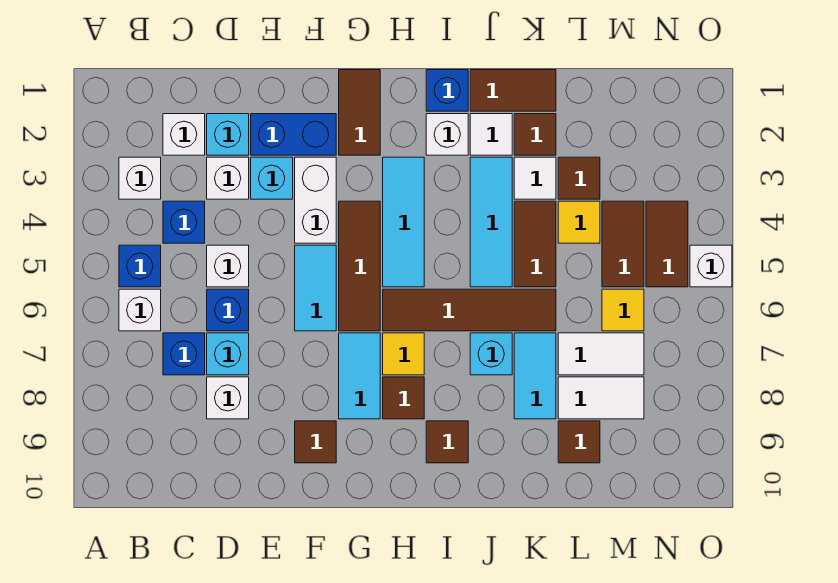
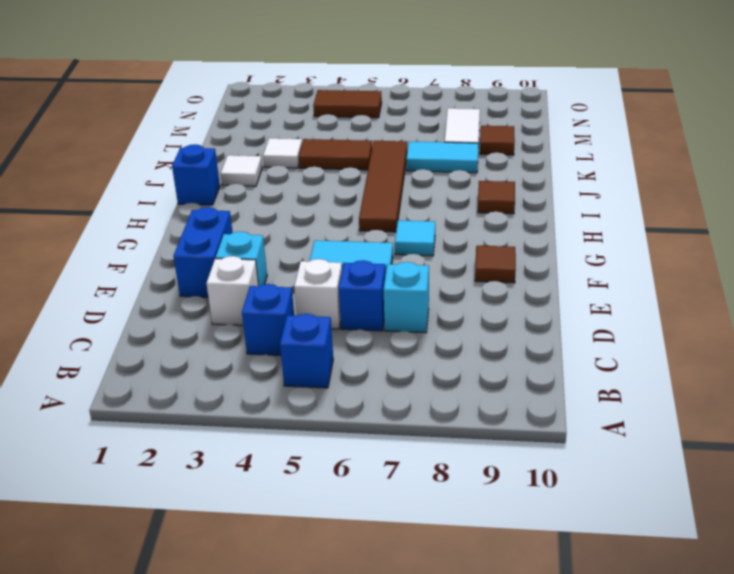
cyan 1x1 tile [395,220,435,256] -> cyan 1x2 tile [339,333,380,419]
none -> white 1x1 brick [119,157,161,199]
none -> white 1x1 brick [119,289,161,331]
none -> white 1x1 brick [163,114,205,155]
none -> blue 1x1 brick [163,333,205,375]

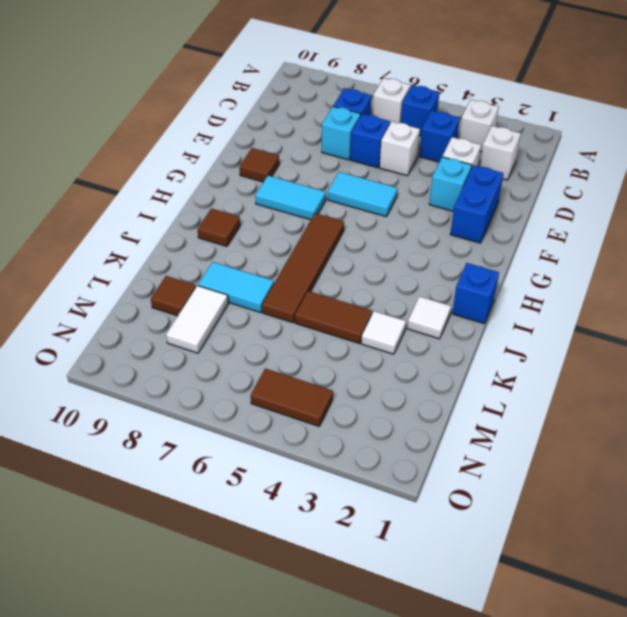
none -> cyan 1x1 brick [207,114,249,155]
none -> white 1x1 brick [207,377,249,419]
none -> white 1x2 brick [295,157,336,243]
none -> brown 1x2 tile [339,70,380,155]

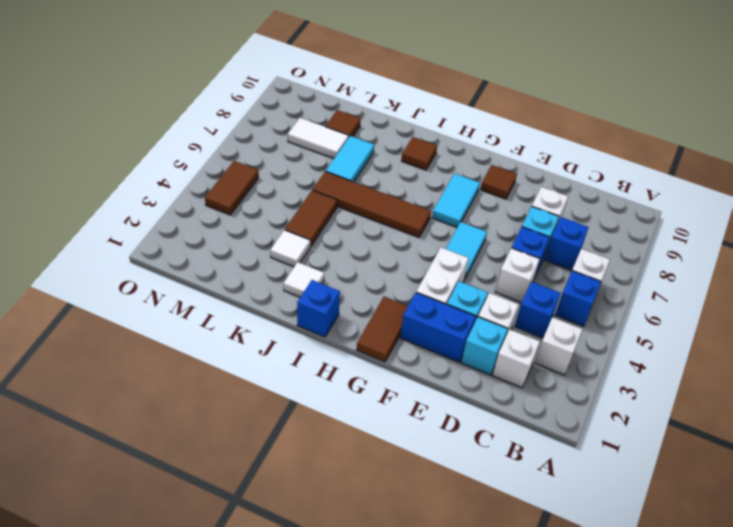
none -> brown 1x3 tile [339,201,380,331]
none -> cyan 1x3 tile [383,157,424,287]
none -> yellow 1x1 tile [383,333,424,375]
none -> brown 1x1 tile [383,377,424,419]

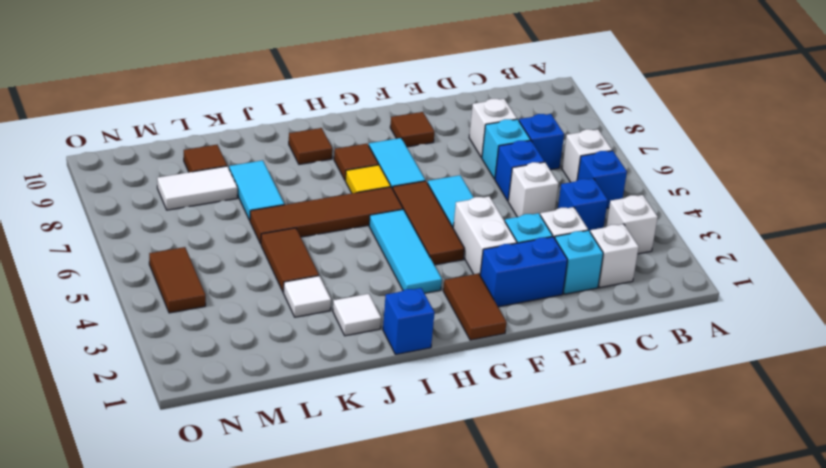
none -> white 1x1 brick [426,114,468,155]
none -> brown 1x2 tile [470,70,556,111]
none -> cyan 1x3 tile [470,157,512,287]
none -> cyan 1x1 brick [470,333,512,375]

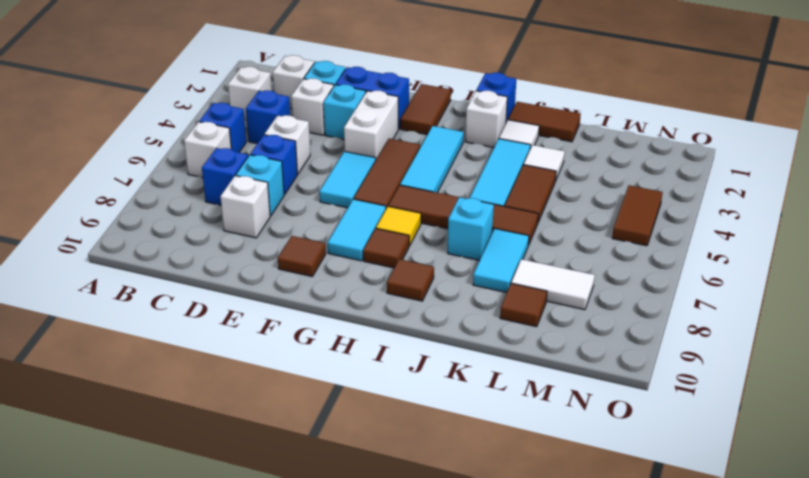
none -> brown 1x1 tile [514,114,556,155]
none -> brown 1x1 tile [558,157,600,199]
none -> yellow 1x1 tile [558,201,600,243]
none -> white 1x2 tile [558,333,644,375]

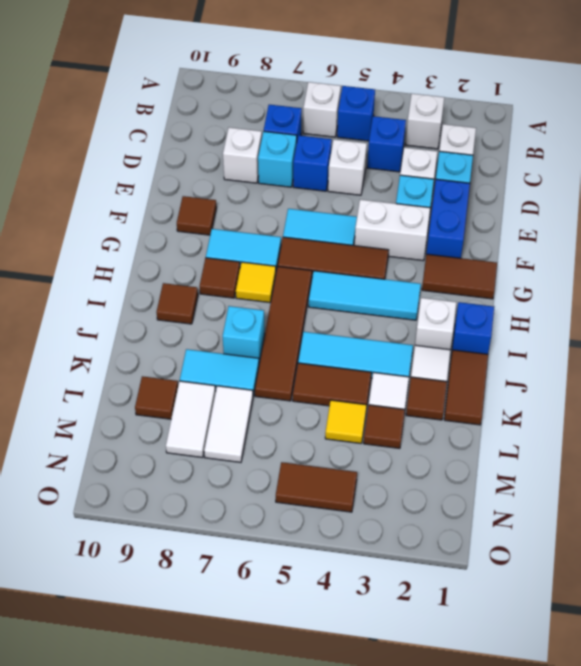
none -> brown 1x2 tile [602,201,644,287]
none -> yellow 1x1 tile [602,289,644,331]
none -> white 1x1 brick [690,245,732,287]

